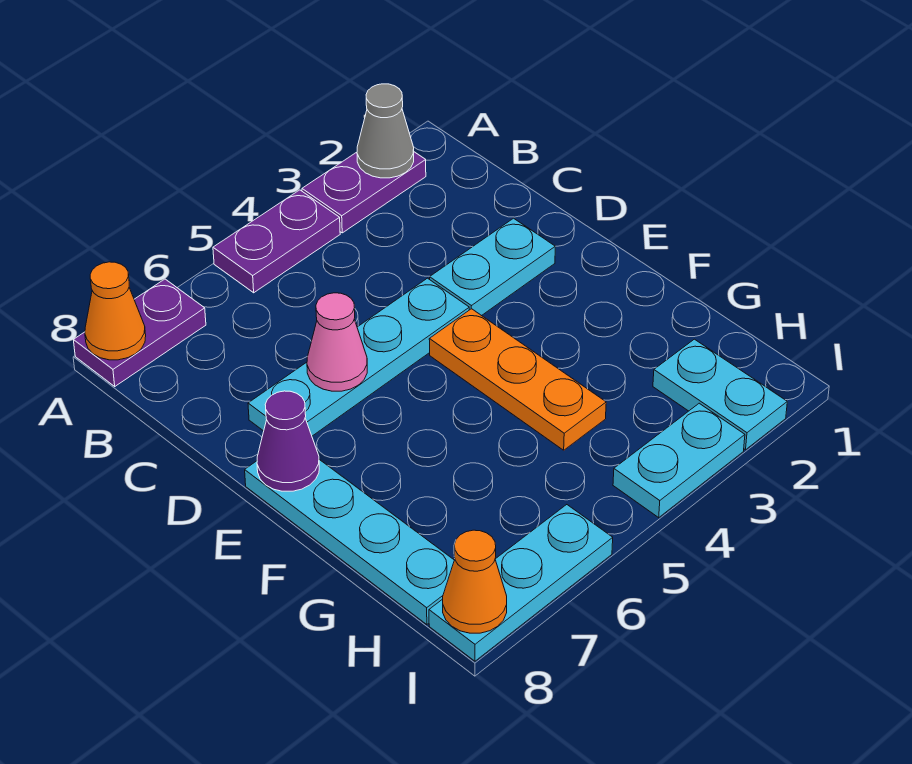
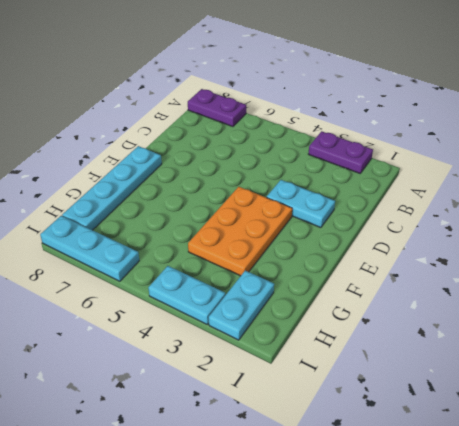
orange 2x3 plate [188,187,292,276] -> orange 1x3 plate [429,309,606,450]
none -> purple 1x2 plate [213,190,340,293]
none -> cyan 1x4 plate [248,278,469,436]
none -> grey 1x1 cone [357,84,414,178]

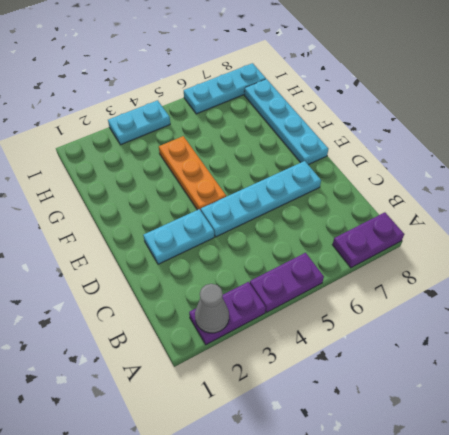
none -> cyan 1x2 plate [653,339,787,450]
none -> orange 1x1 cone [85,262,146,360]
none -> pink 1x1 cone [307,293,367,391]

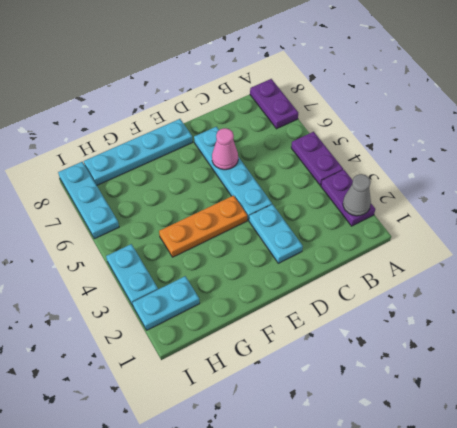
none -> orange 1x1 cone [85,262,146,360]
none -> purple 1x1 cone [257,391,319,491]
none -> orange 1x1 cone [443,530,507,633]

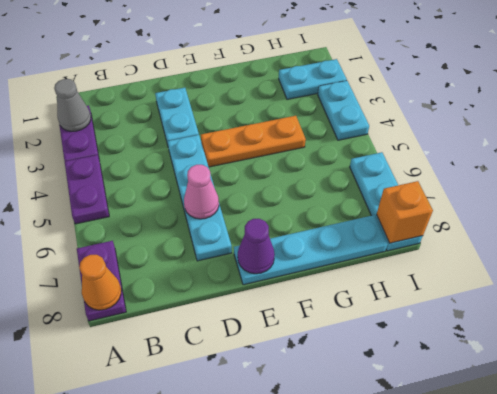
orange 1x1 brick [377,181,433,243] -> orange 1x1 cone [443,530,507,633]

